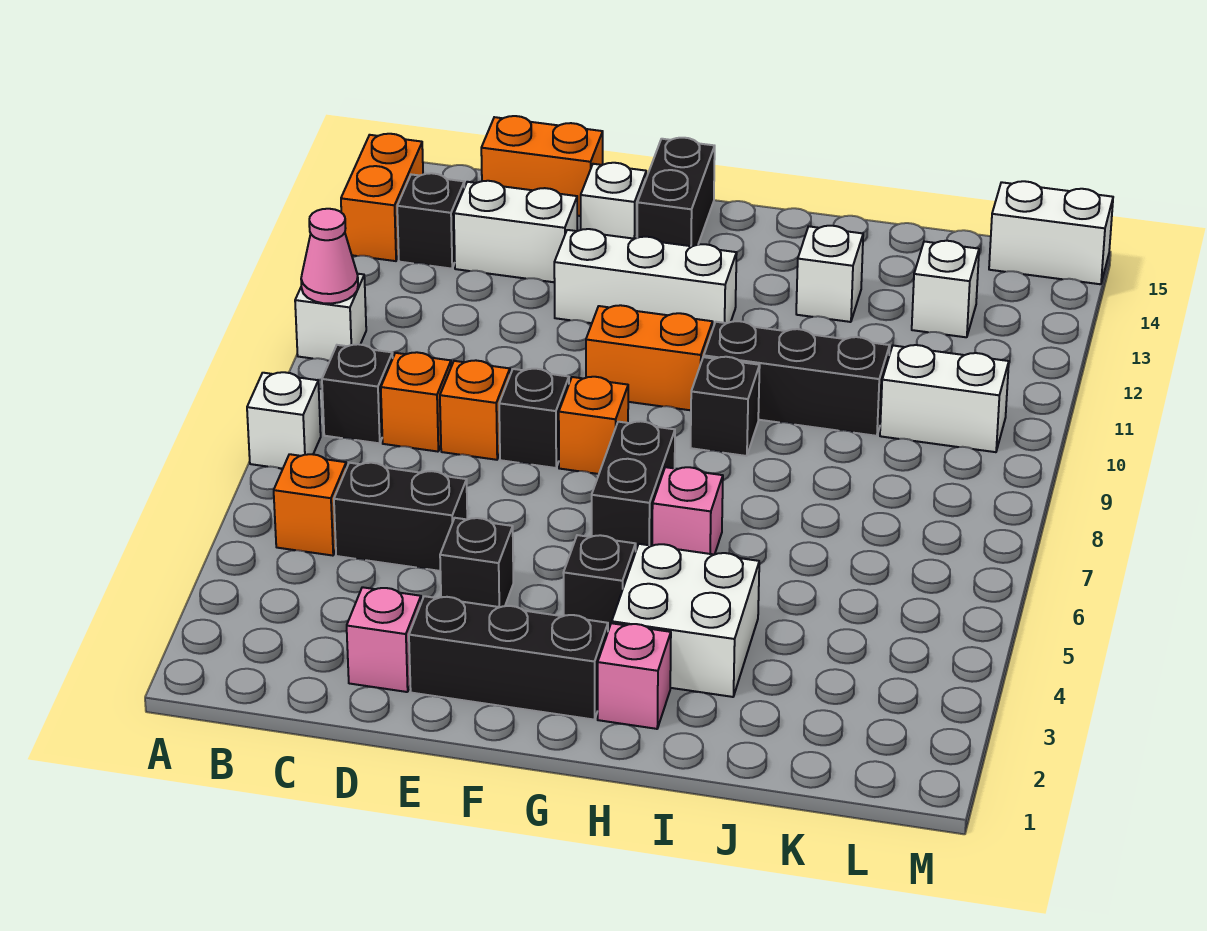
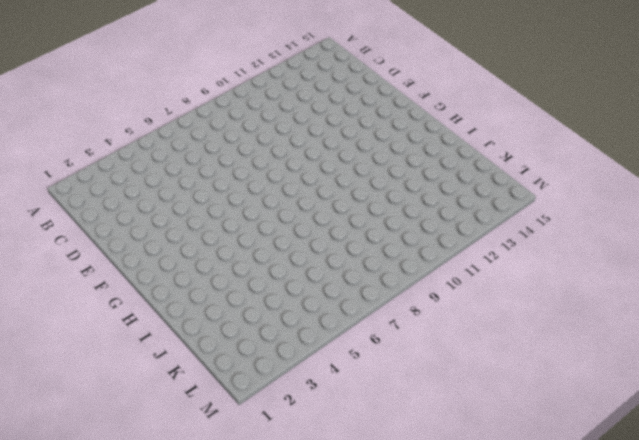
none -> white 1x1 brick [247,372,321,469]
none -> white 1x1 brick [295,274,366,361]
none -> orange 1x2 brick [341,134,423,261]
none -> orange 1x1 brick [274,454,346,556]

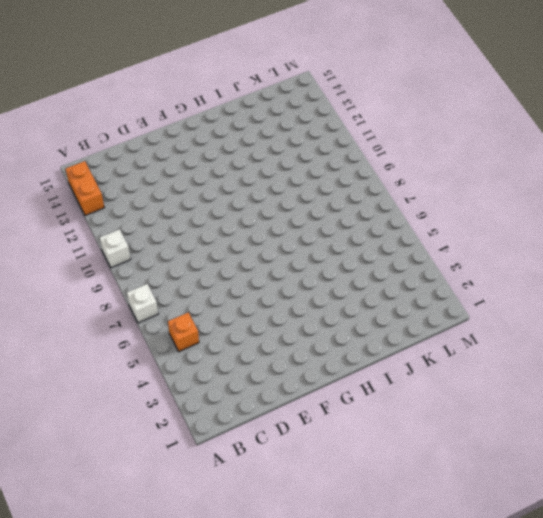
none -> black 1x1 brick [322,344,393,443]
none -> black 1x1 brick [397,173,464,269]
none -> black 1x2 brick [334,463,467,571]
none -> orange 1x1 brick [381,352,451,452]

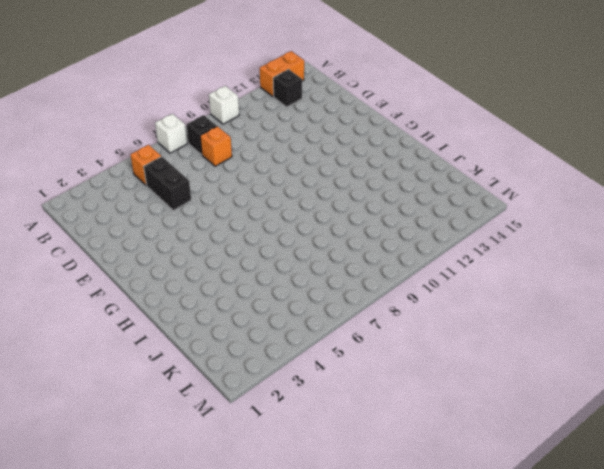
none -> white 1x2 brick [454,181,577,282]
none -> orange 1x2 brick [481,116,603,216]
none -> pink 1x1 brick [347,587,421,692]
none -> orange 1x1 brick [440,360,510,460]

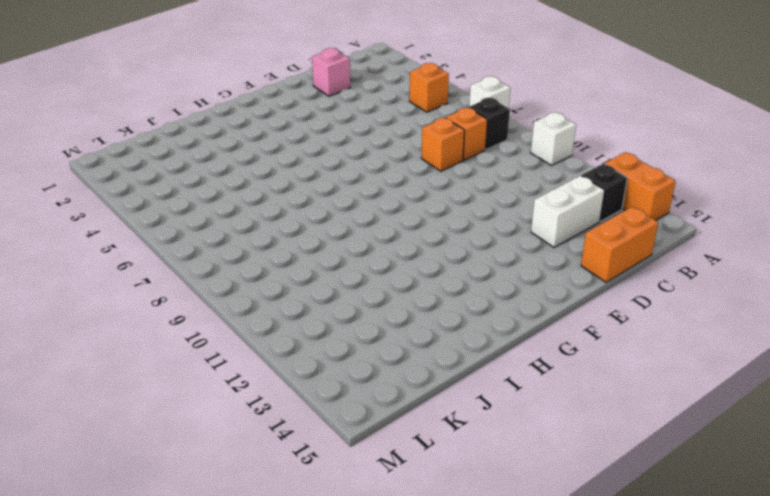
none -> black 1x2 brick [334,463,467,571]
none -> black 1x3 brick [409,596,608,720]
none -> black 1x1 brick [440,518,513,607]
none -> black 1x1 brick [499,369,569,468]

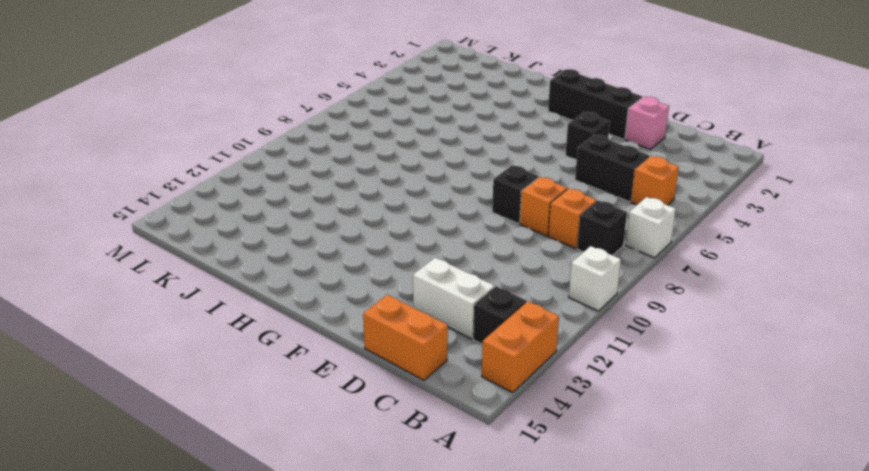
none -> white 1x3 brick [554,229,737,330]
none -> white 1x1 brick [581,163,646,239]
none -> orange 1x1 brick [559,377,628,474]
none -> orange 1x2 brick [586,305,713,410]

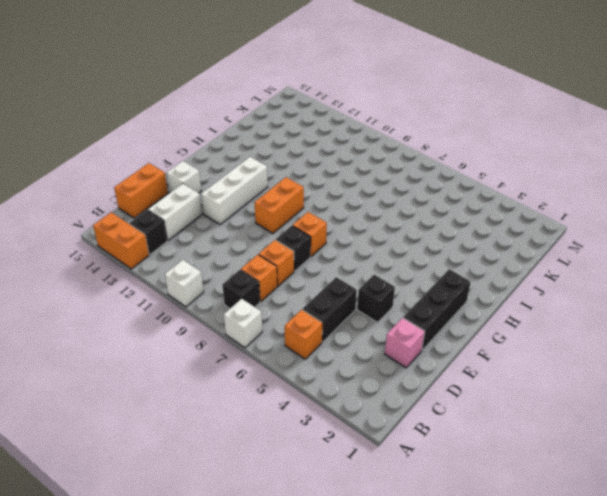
none -> black 1x2 brick [637,138,715,246]
none -> black 1x1 brick [563,535,636,631]
none -> black 1x2 brick [592,421,675,550]
none -> pink 1x1 brick [598,623,671,729]

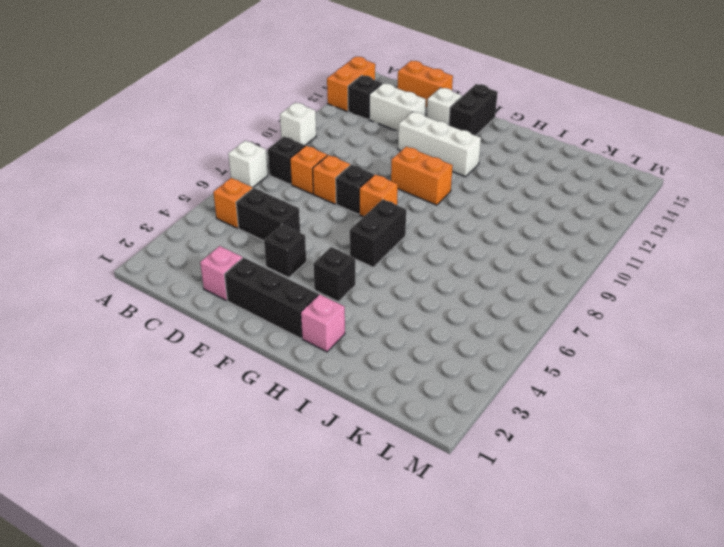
none -> white 2x2 brick [612,544,759,697]
none -> pink 1x1 brick [652,467,723,555]
none -> black 1x1 brick [691,357,760,456]
none -> black 1x3 brick [704,321,890,436]

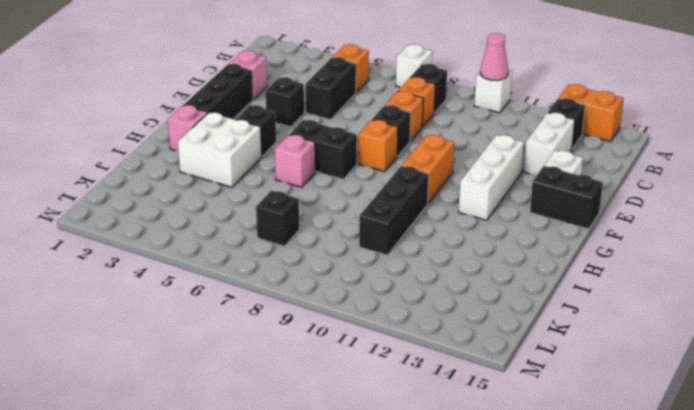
black 1x1 brick [256,191,299,246] -> black 1x1 brick moved to [691,357,760,456]
none -> orange 1x2 brick [481,116,603,216]
none -> white 1x1 brick [796,226,863,322]
none -> white 1x2 brick [880,345,1009,452]
none -> white 1x1 brick [912,241,979,337]

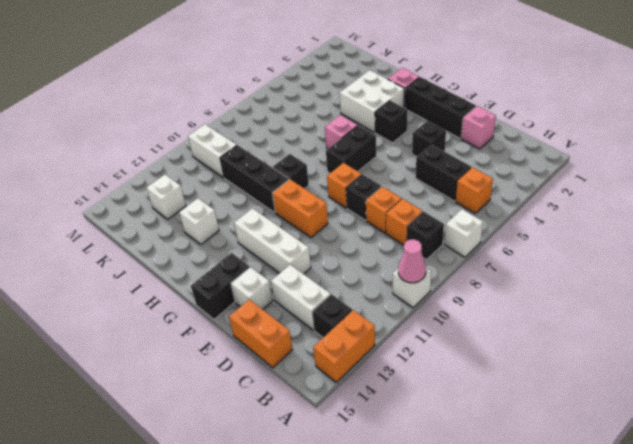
none -> white 1x2 brick [989,181,1113,284]

